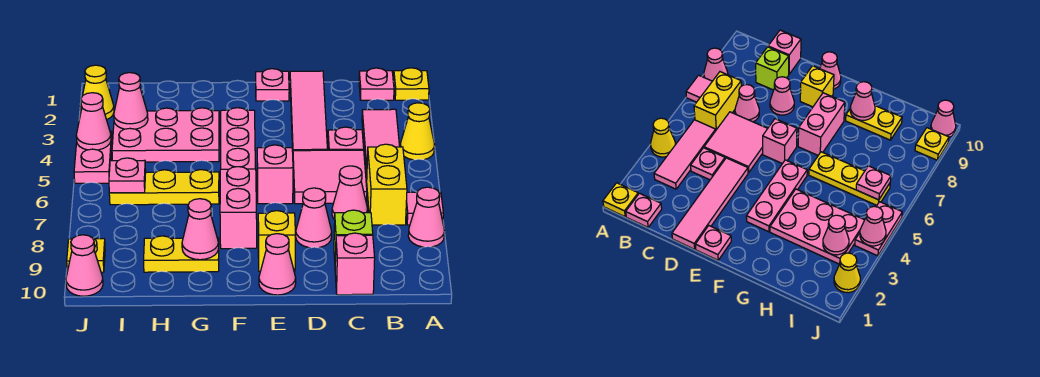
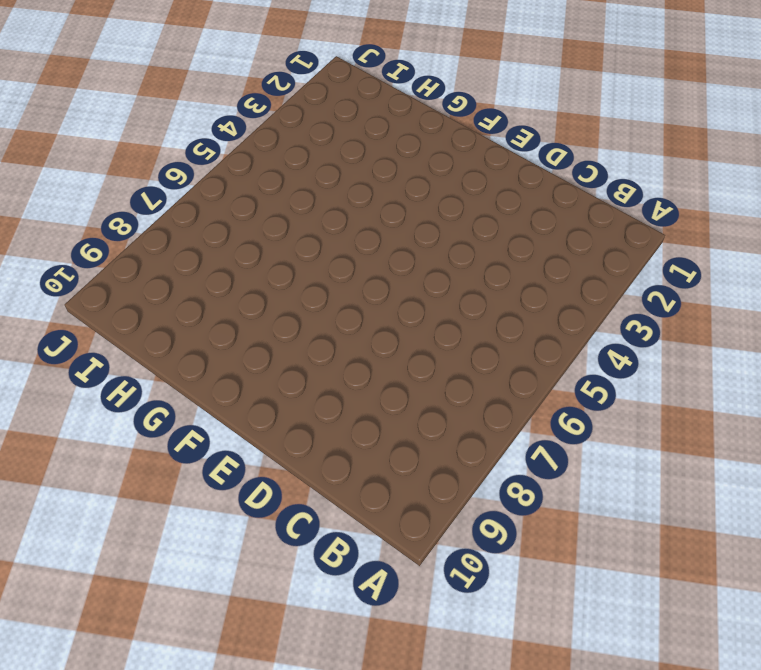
none -> yellow 1x1 plate [393,68,429,100]
none -> yellow 1x1 cone [400,103,435,160]
none -> pink 1x1 tile [406,192,443,225]
none -> pink 1x1 cone [408,187,444,247]

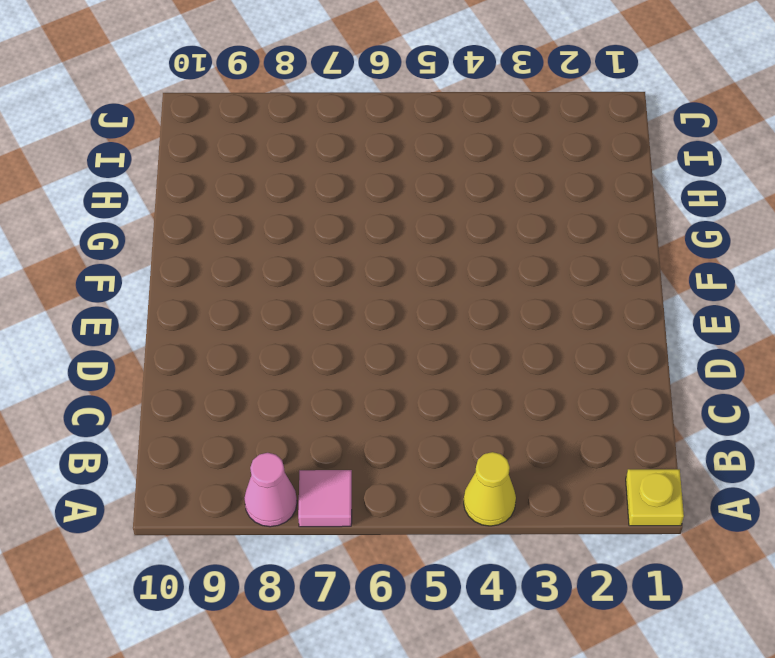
none -> pink 1x1 plate [359,68,394,100]
none -> pink 1x3 tile [362,109,400,179]
none -> yellow 1x2 brick [367,144,407,225]
none -> pink 1x1 plate [328,127,364,150]

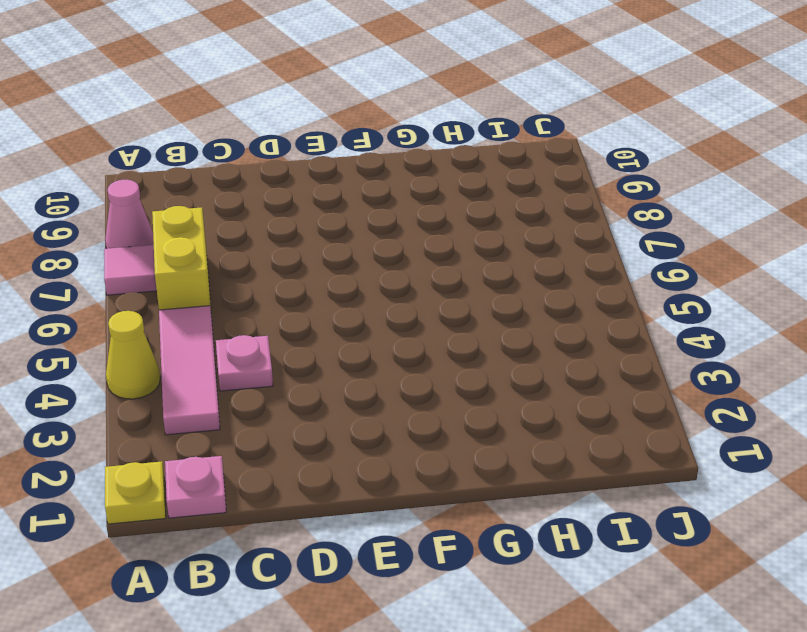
none -> pink 2x2 tile [293,150,367,204]
none -> pink 1x1 cone [332,166,368,220]
none -> lime 1x1 brick [334,210,373,261]
none -> pink 1x1 brick [335,233,375,295]

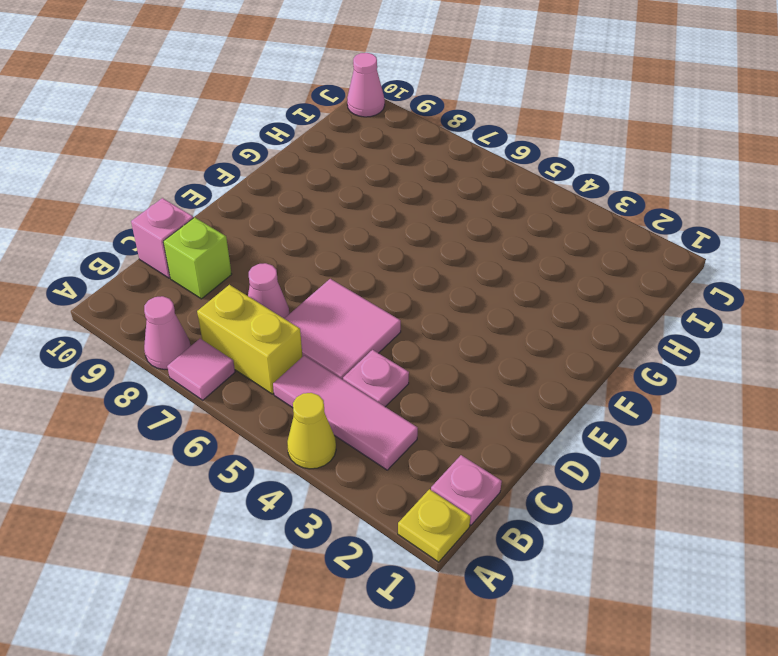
none -> pink 1x4 tile [290,71,327,151]
none -> pink 1x1 cone [296,188,332,248]
none -> pink 1x1 plate [256,69,289,101]
none -> pink 1x1 brick [257,145,293,204]

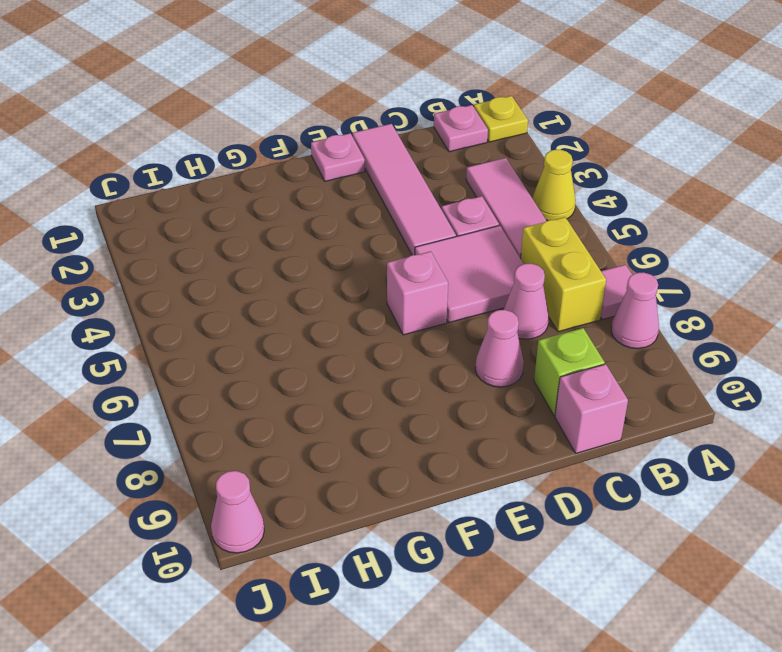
none -> yellow 1x1 brick [258,211,296,271]
none -> pink 1x1 cone [259,234,296,295]
none -> pink 1x3 plate [221,108,255,169]
none -> pink 1x2 brick [220,167,257,249]

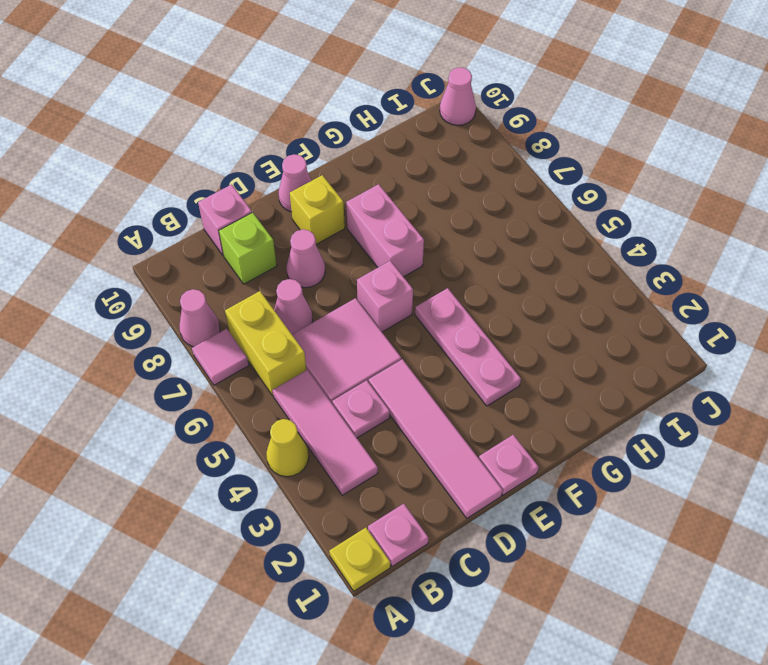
none -> pink 2x3 plate [112,108,219,162]
none -> yellow 1x3 plate [109,170,219,205]
none -> yellow 1x2 plate [144,236,219,272]
none -> yellow 1x1 cone [80,65,114,120]

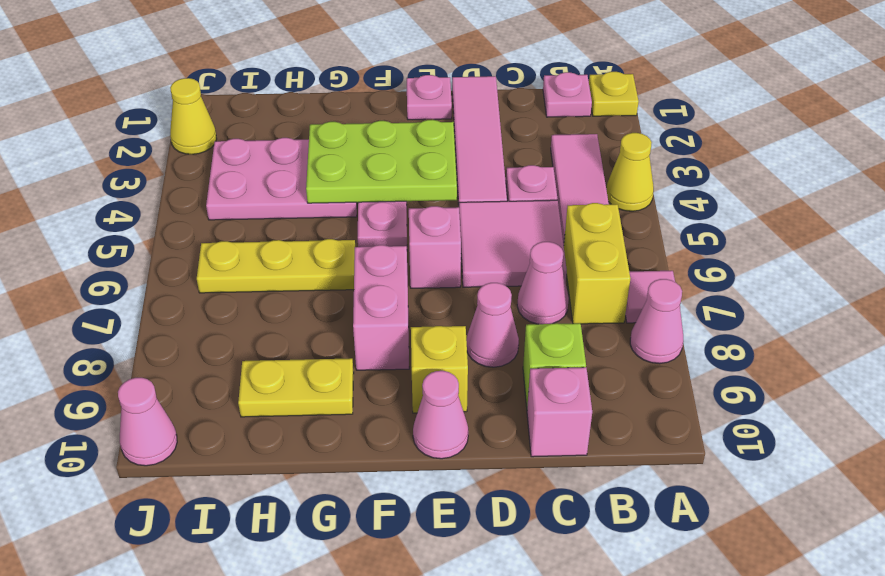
lime 2x3 plate [306,120,457,203] -> none
none -> pink 1x2 plate [74,131,112,183]
none -> yellow 1x1 plate [67,238,105,272]
none -> pink 1x1 cone [182,199,219,260]
none -> pink 1x1 cone [114,73,148,129]

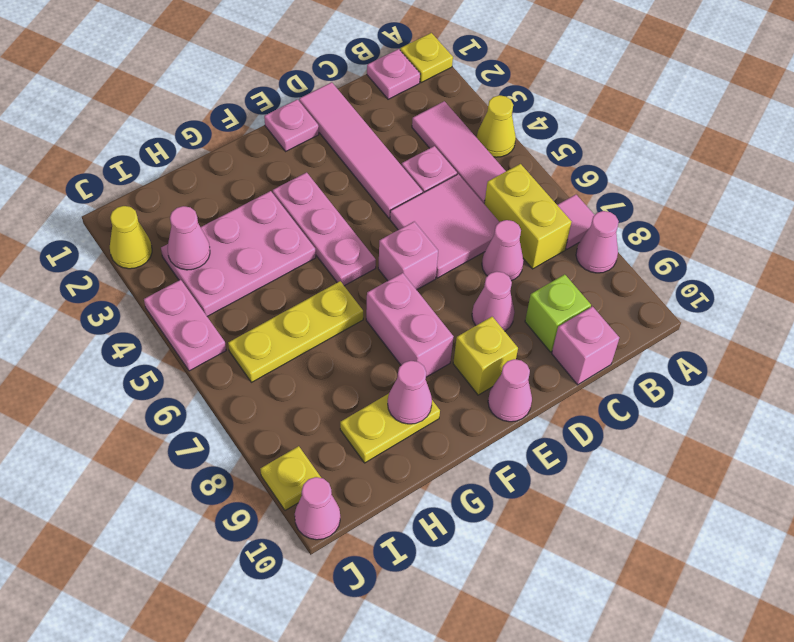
none -> pink 1x1 plate [109,158,146,193]
none -> pink 1x1 cone [76,93,111,150]

